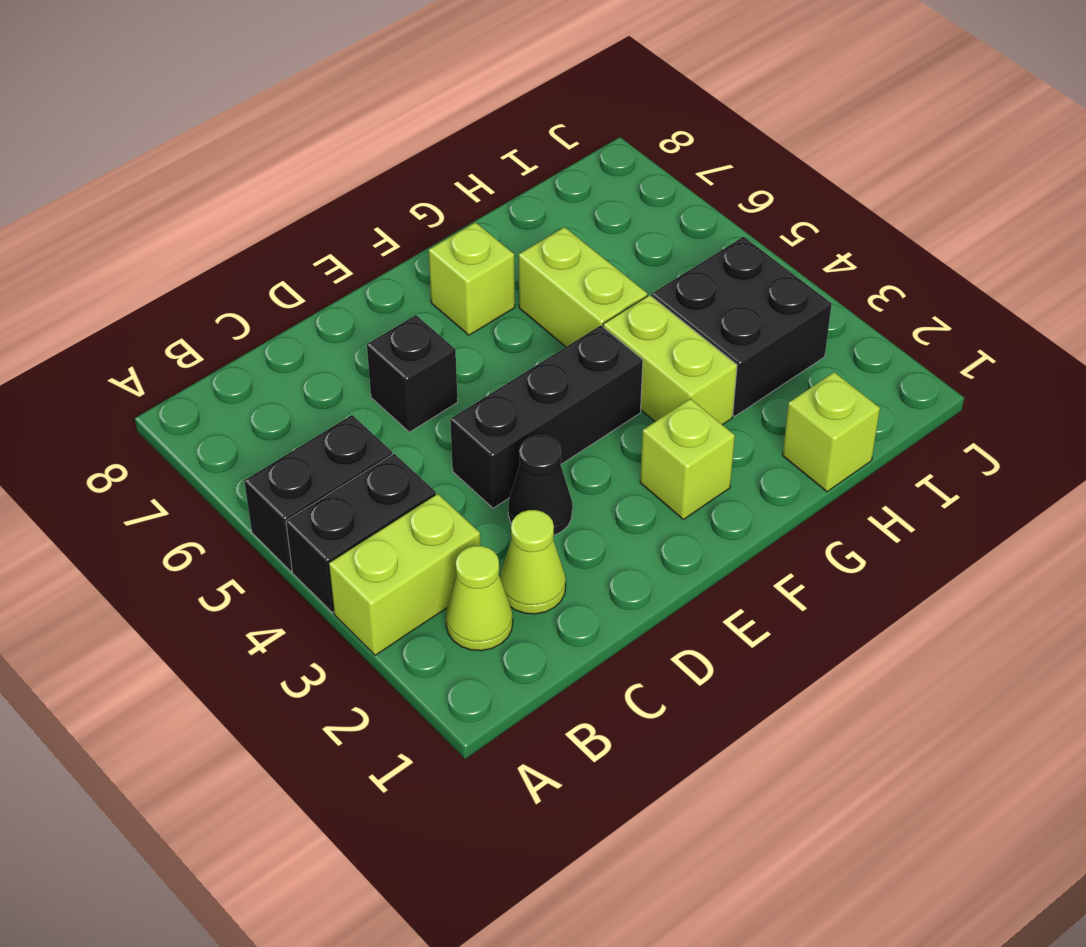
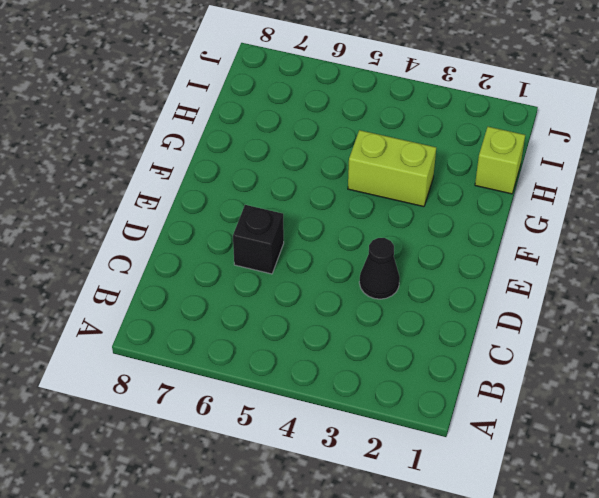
none -> lime 1x2 brick [329,494,480,655]
none -> black 1x2 brick [286,454,436,612]
none -> black 1x2 brick [244,415,392,571]

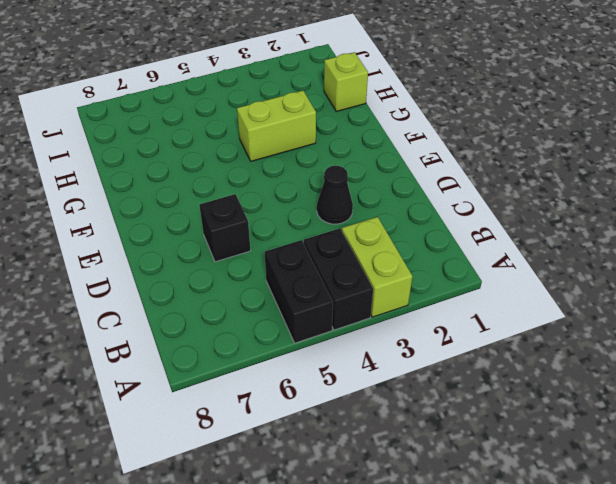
none -> lime 1x1 cone [446,546,513,651]
none -> lime 1x1 cone [500,510,566,614]
none -> black 1x3 brick [450,325,643,508]

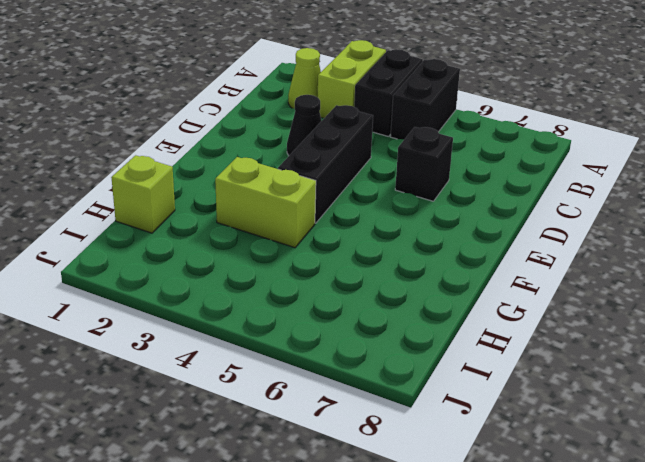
none -> lime 1x1 cone [500,510,566,614]
none -> lime 1x1 brick [640,399,735,519]
none -> lime 1x1 brick [429,222,515,335]

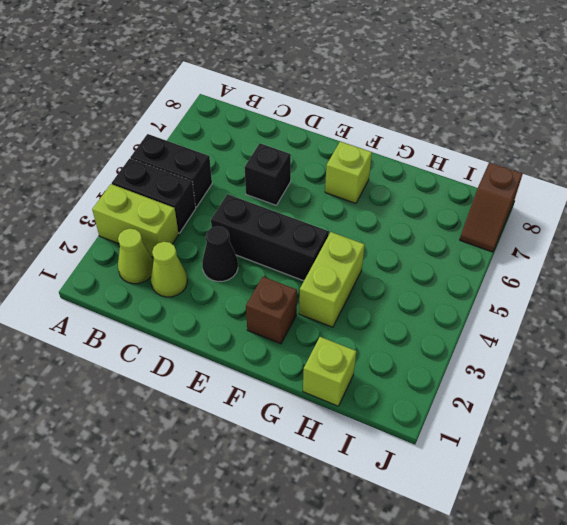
brown 1x1 brick [246,277,297,344] -> lime 1x1 brick [640,399,735,519]
brown 1x2 slope [460,162,523,252] -> none
none -> lime 1x2 brick [519,227,647,347]
none -> black 2x2 brick [652,237,832,416]

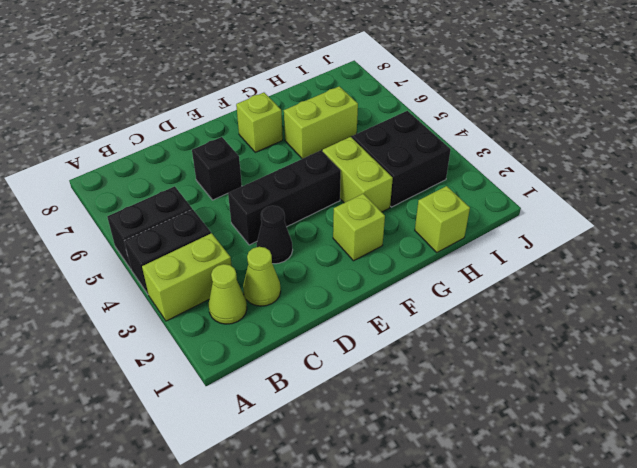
lime 1x2 brick [284,86,358,159] -> lime 1x2 brick turned to [519,227,647,347]

